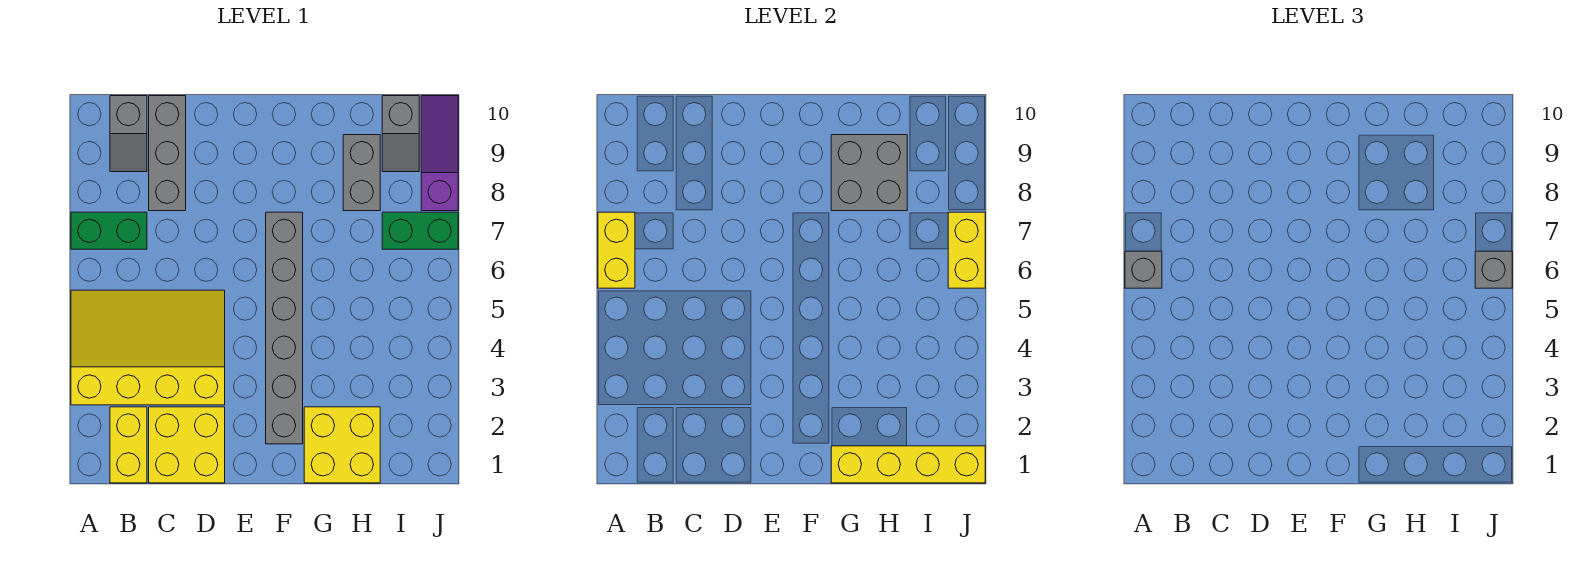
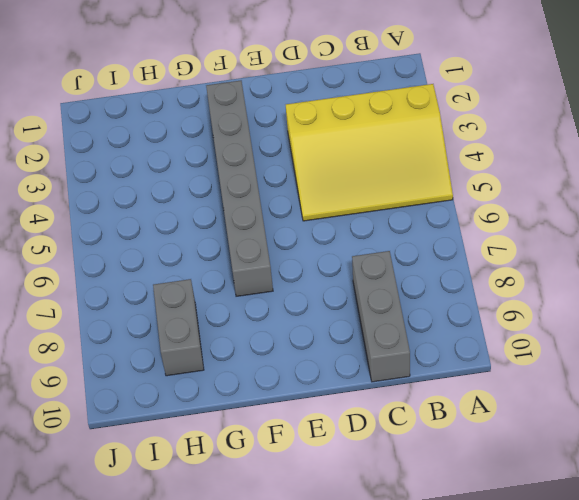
none -> green 1x2 brick [71,212,147,249]
none -> yellow 1x2 brick [110,407,147,483]
none -> grey 1x2 slope [110,96,147,172]

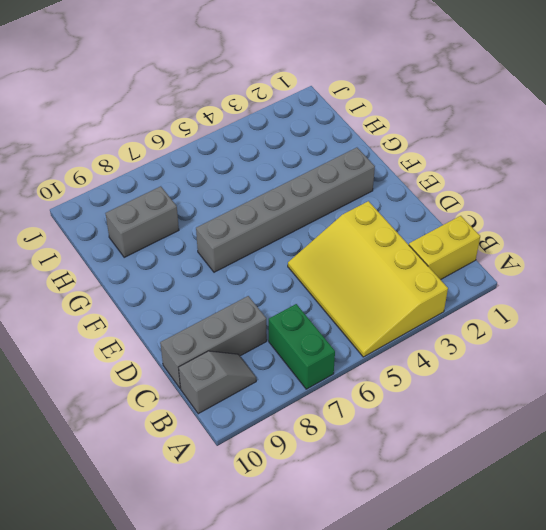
none -> yellow 2x2 brick [149,407,225,483]
none -> yellow 2x2 brick [304,407,380,483]
none -> green 1x2 brick [382,212,458,249]

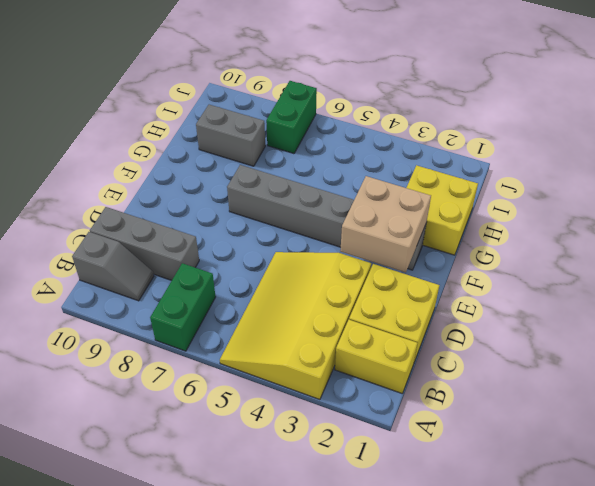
tan 2x2 brick [340,176,431,272] -> none
none -> grey 1x2 slope [382,96,419,172]
none -> purple 1x3 slope [421,96,458,211]
none -> yellow 1x2 brick [598,212,635,288]

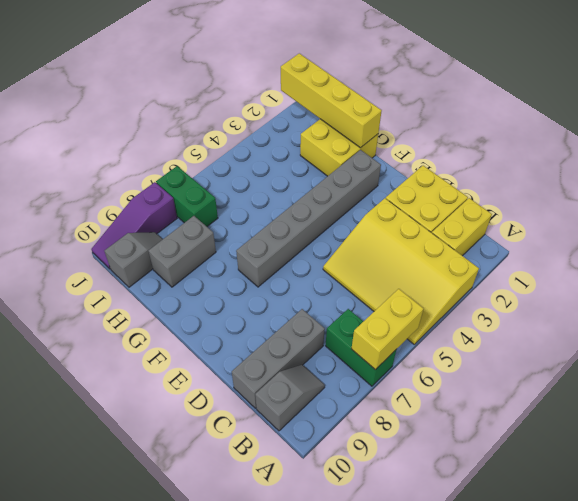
none -> grey 2x2 brick [831,135,907,211]
none -> yellow 1x2 brick [948,212,985,288]
none -> grey 1x1 brick [1125,251,1162,288]

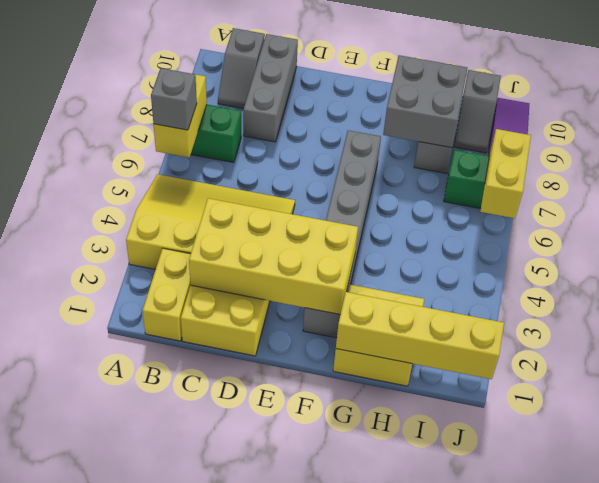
yellow 2x4 brick [189,198,358,314] -> none
none -> grey 1x1 brick [1475,251,1512,288]

